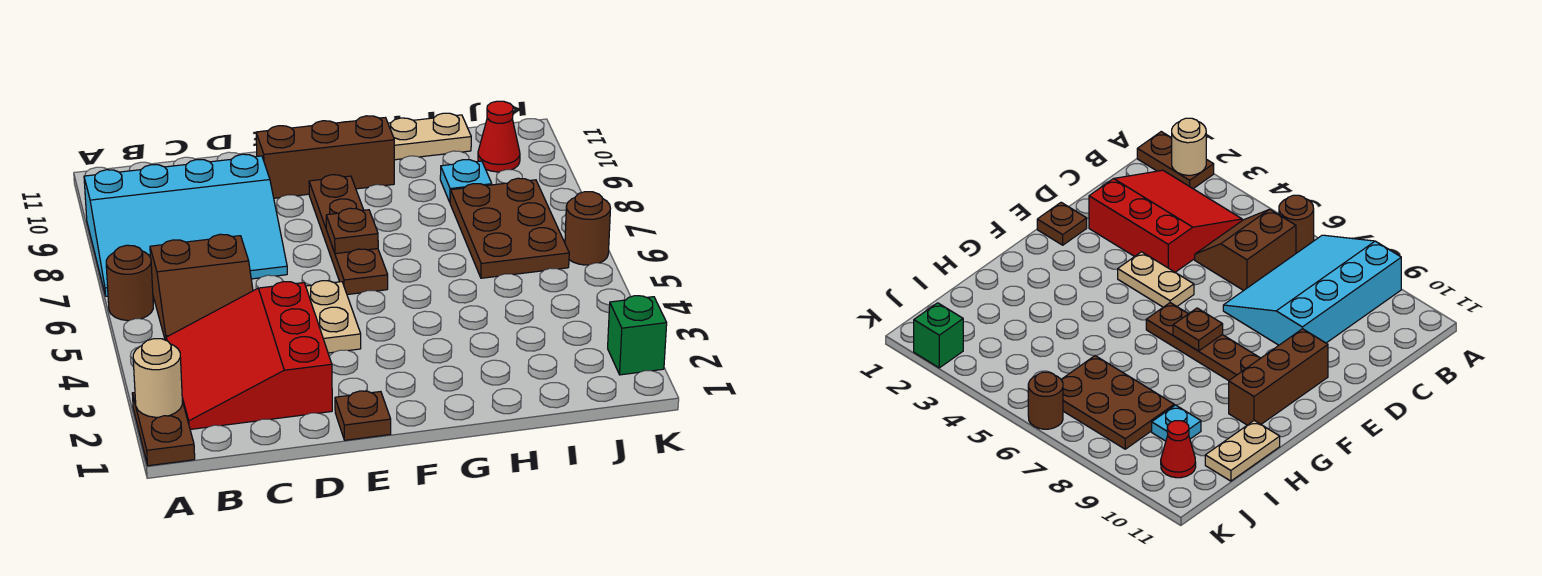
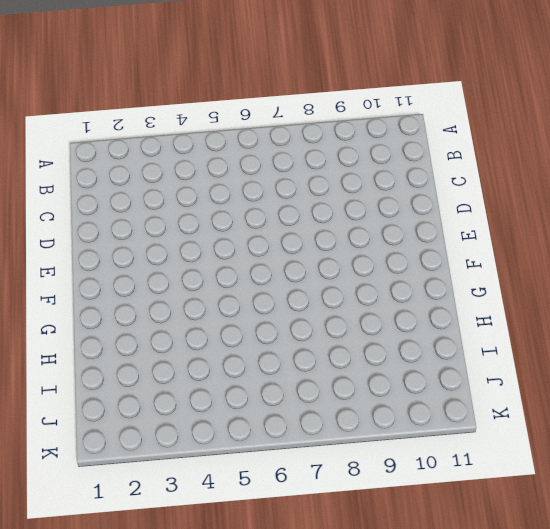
none -> brown 1x2 plate [132,393,195,466]
none -> brown 1x1 round brick [106,245,153,321]
none -> cyan 3x4 slope [84,154,287,296]

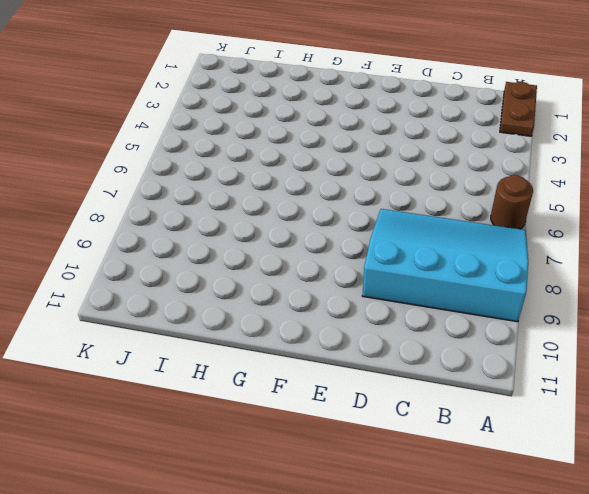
none -> red 3x3 slope [166,282,332,429]
none -> brown 2x2 slope [150,234,253,340]
none -> brown 1x1 plate [335,391,391,440]

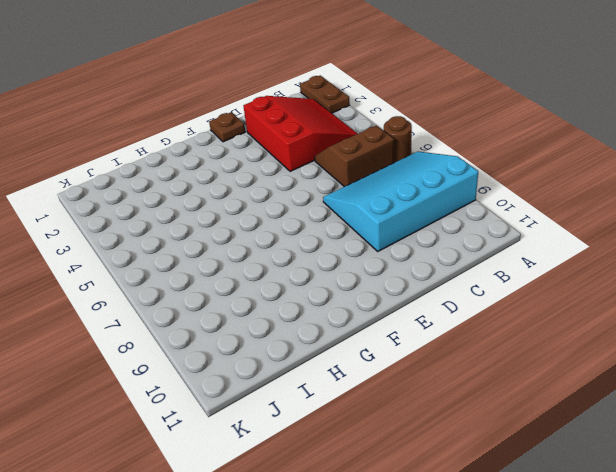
none -> tan 1x2 plate [306,281,361,353]
none -> brown 1x3 brick [256,116,394,198]
none -> brown 1x4 plate [309,175,388,295]

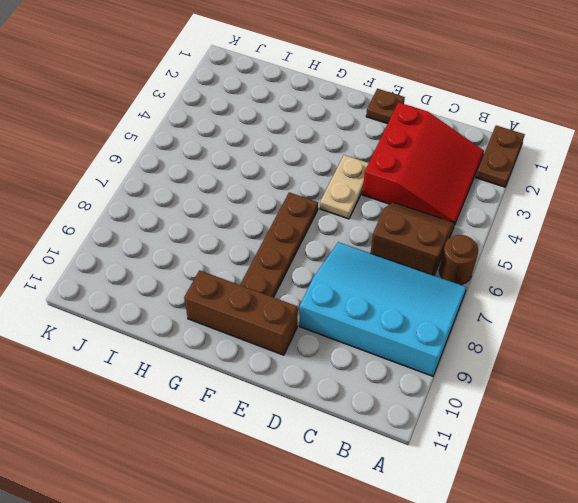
none -> tan 1x2 plate [388,113,471,160]
none -> brown 2x3 plate [450,178,569,278]
none -> cyan 1x1 plate [440,160,492,202]

